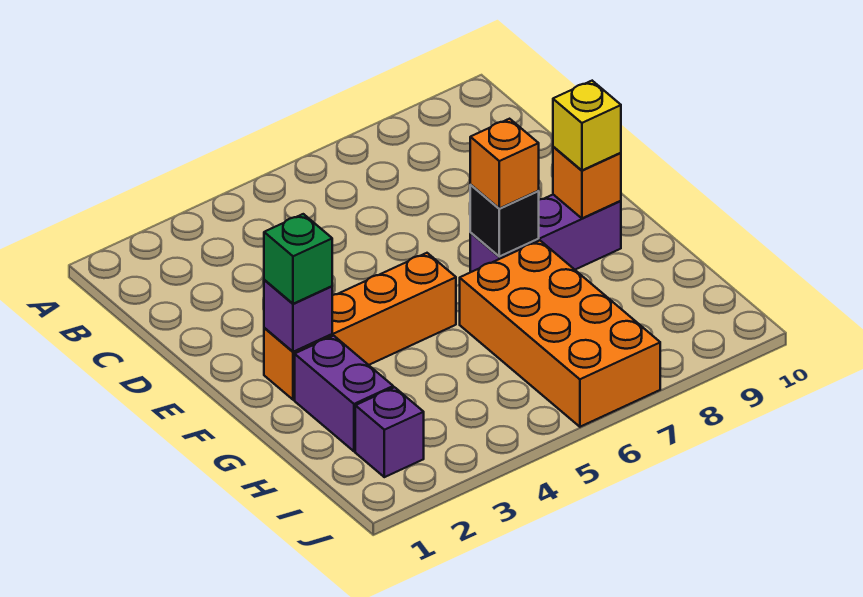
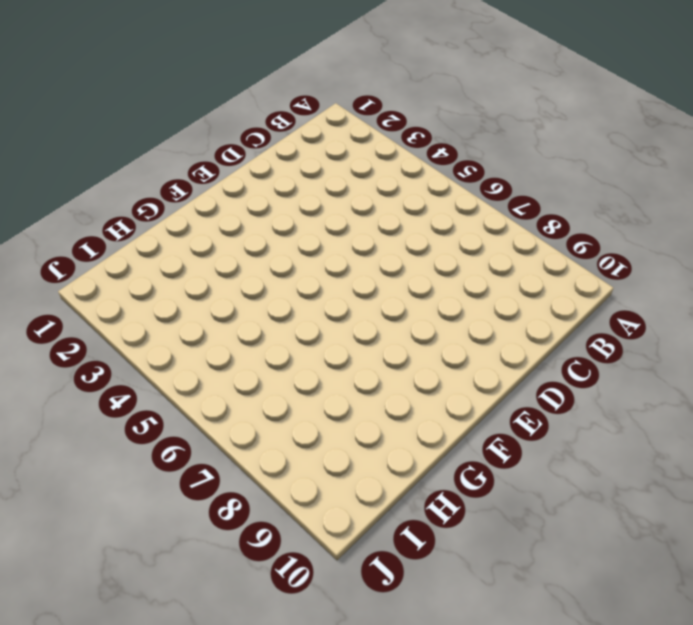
none -> orange 1x4 brick [264,253,456,400]
none -> purple 1x3 brick [470,195,621,272]

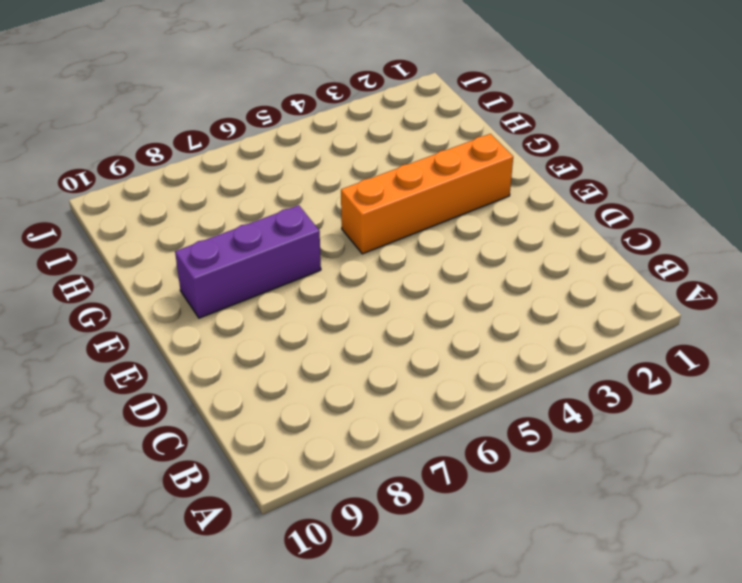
none -> purple 1x2 brick [295,336,393,451]
none -> orange 2x4 brick [460,241,660,427]

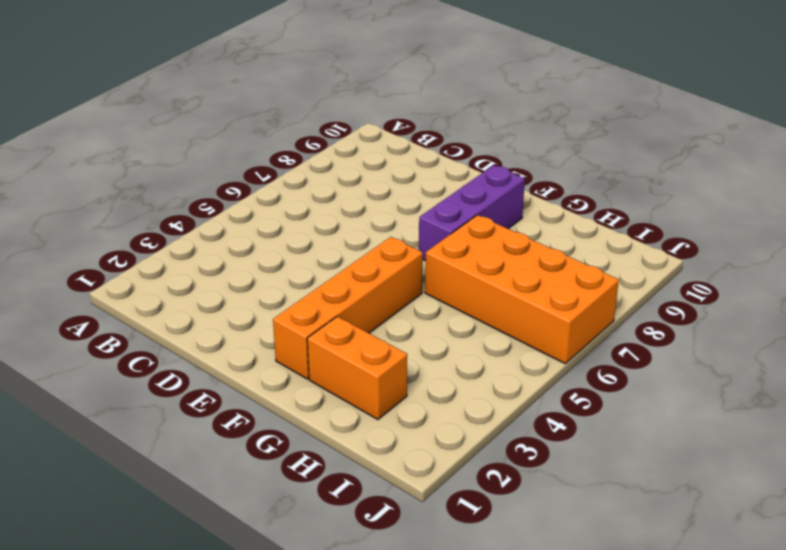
orange 1x2 brick [307,316,407,419] -> purple 1x2 brick [295,336,393,451]
none -> purple 1x1 brick [355,387,424,477]
none -> purple 1x1 brick [264,280,332,352]

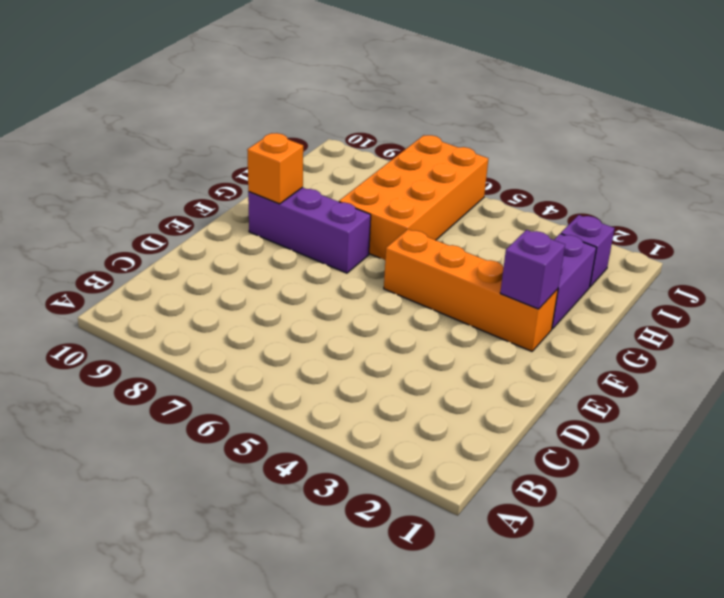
none -> black 1x1 brick [470,185,539,257]
none -> green 1x1 brick [264,214,332,304]

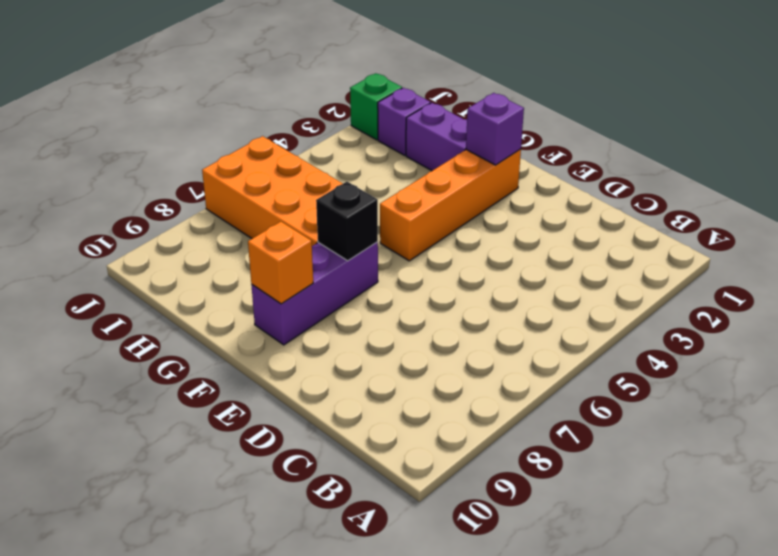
green 1x1 brick [350,73,402,140] -> green 1x1 brick moved to [264,214,332,304]
none -> orange 1x1 brick [470,119,539,209]
none -> yellow 1x1 brick [553,81,621,170]

